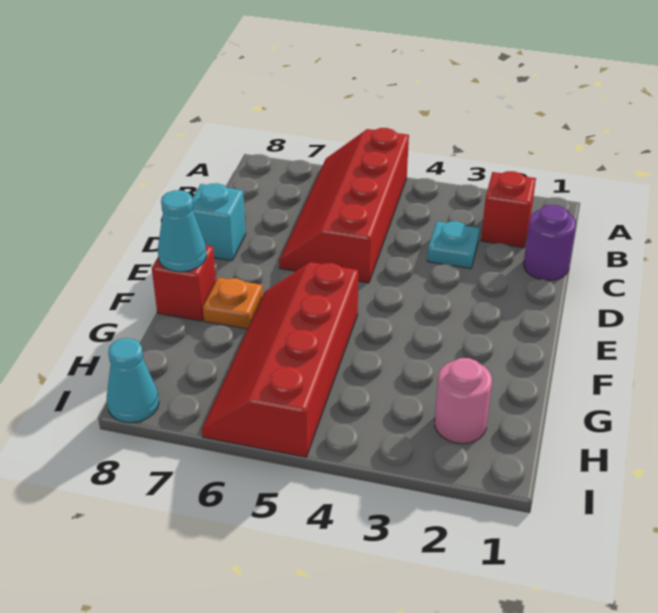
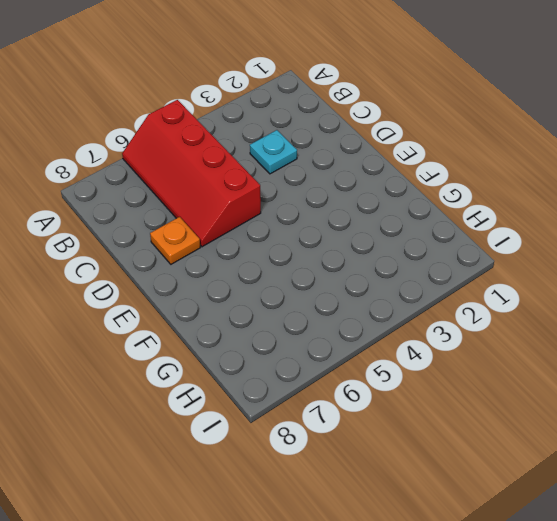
orange 1x1 plate [150,217,200,264] -> orange 1x1 plate moved to [203,278,263,329]
none -> red 1x1 brick [481,171,536,248]
none -> purple 1x1 round brick [524,205,576,281]

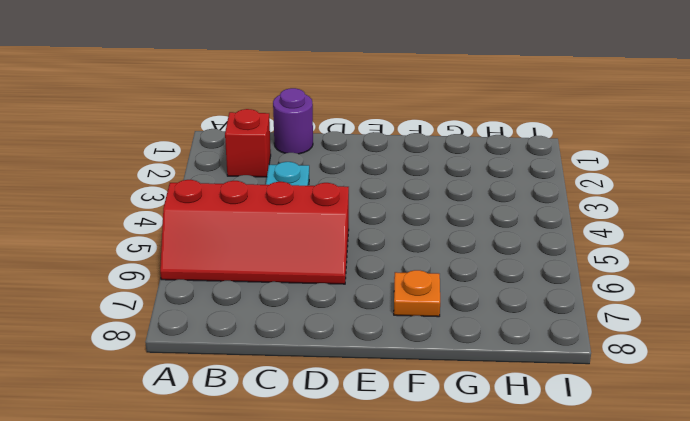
none -> cyan 1x1 brick [192,183,246,261]
none -> red 2x4 slope [202,262,358,457]

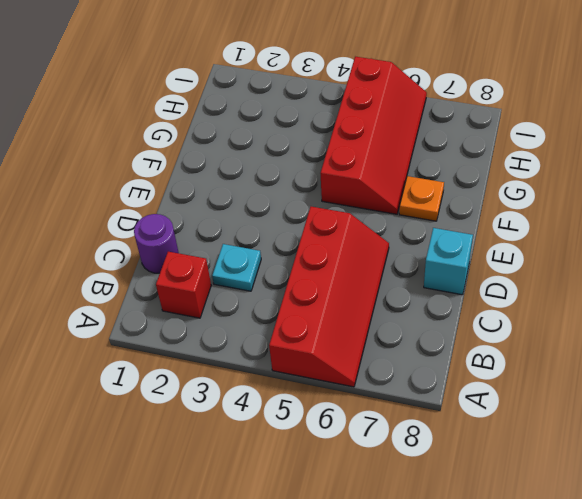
none -> red 1x1 brick [152,245,216,321]
none -> pink 1x1 round brick [435,358,492,444]

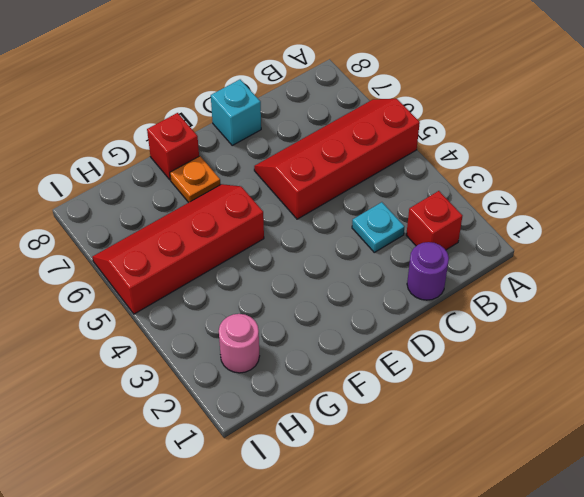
none -> cyan 1x1 cone [107,338,159,423]
none -> cyan 1x1 cone [158,190,207,272]

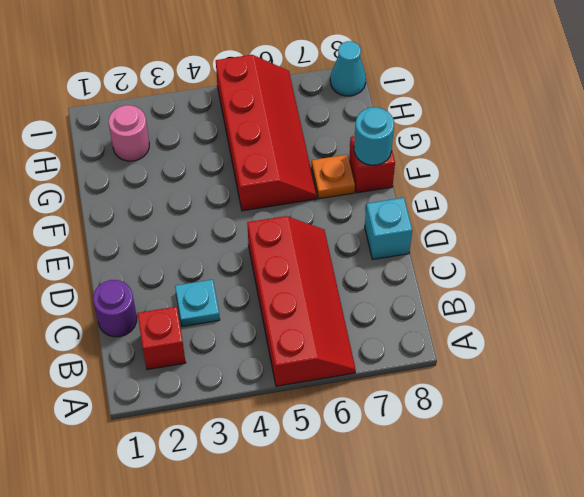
cyan 1x1 round brick [354,107,394,165] -> cyan 1x1 cone [158,190,207,272]

